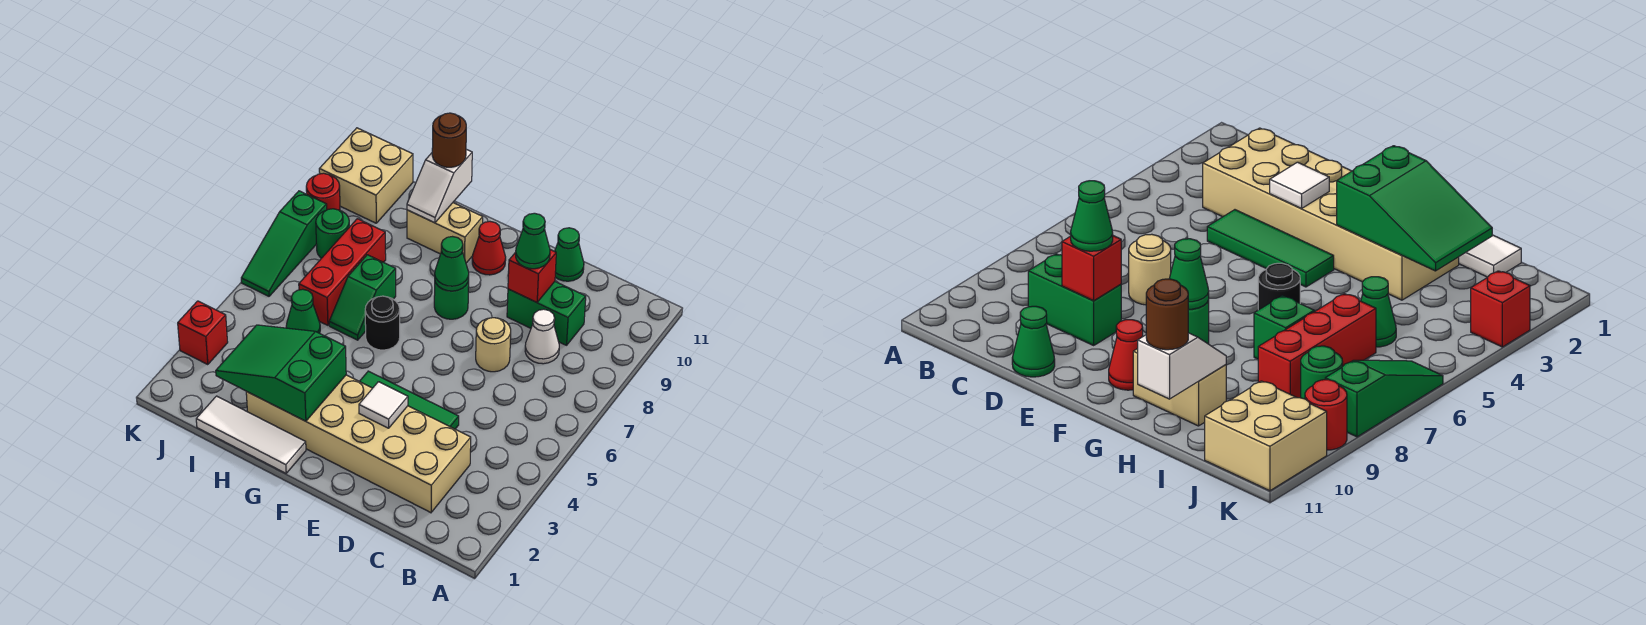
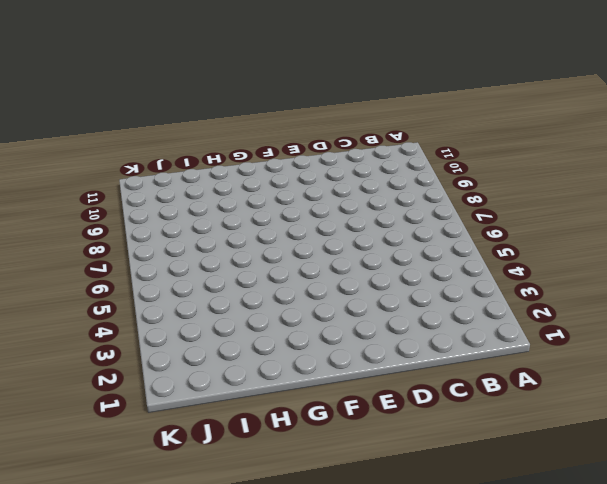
none -> tan 2x6 brick [246,375,471,513]
none -> white 1x1 cone [525,309,559,364]
none -> green 1x2 brick [507,282,586,345]

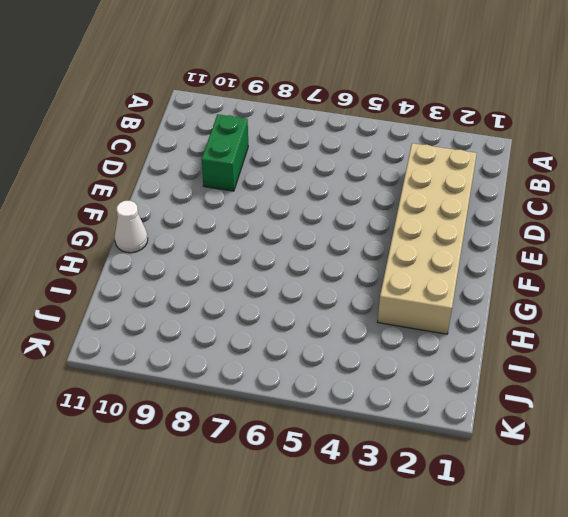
white 1x1 cone [115,201,148,253] -> white 1x1 cone moved to [525,309,559,364]
none -> green 1x3 tile [360,371,459,429]
none -> tan 1x1 round brick [476,318,511,372]
none -> green 1x1 cone [555,228,584,281]

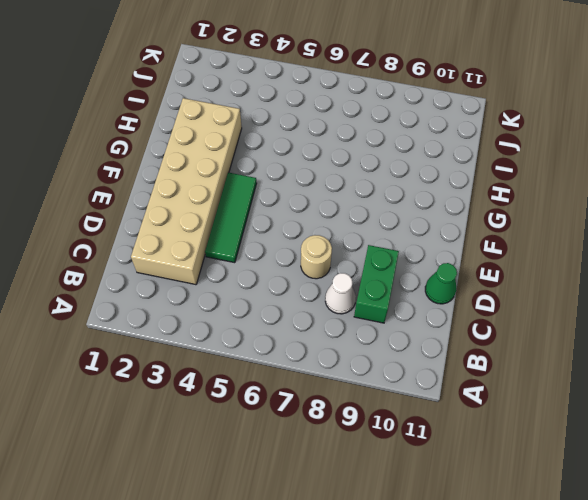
none -> green 1x1 round brick [434,280,469,319]
none -> red 1x1 cone [472,221,506,275]
none -> white 1x3 tile [196,396,306,473]

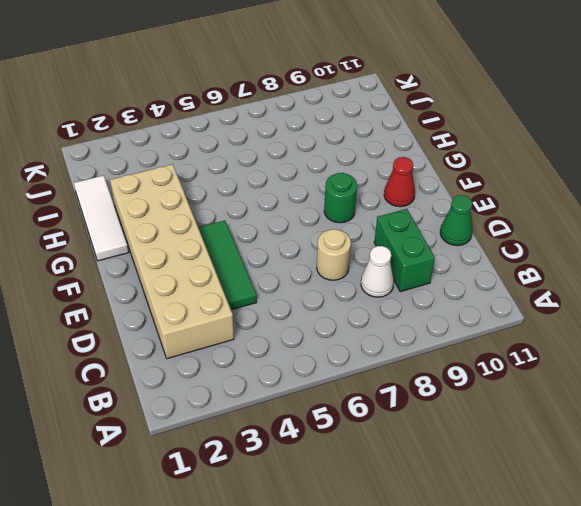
none -> black 1x1 round brick [365,296,400,350]
none -> tan 1x2 brick [407,203,483,263]
none -> green 1x2 slope [329,255,396,340]

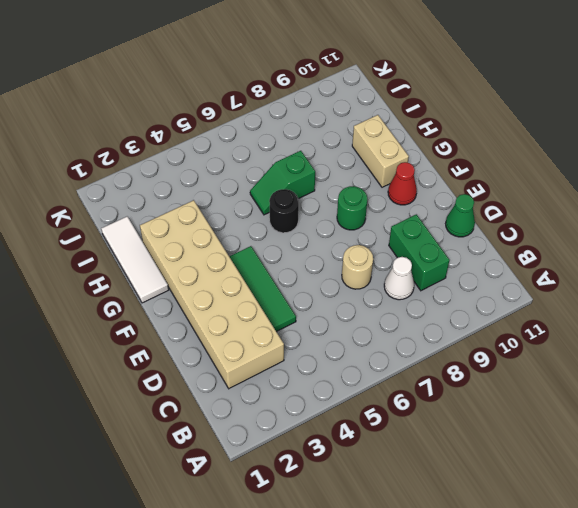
none -> green 1x1 cone [286,289,320,333]
none -> red 1x3 brick [299,219,386,325]
none -> green 1x1 round brick [316,209,349,258]

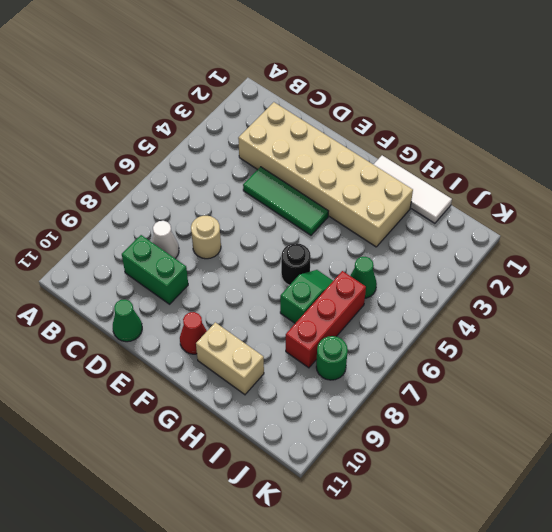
none -> green 1x1 round brick [434,280,469,319]
none -> tan 2x2 brick [319,128,413,223]
none -> red 1x1 brick [178,301,228,365]

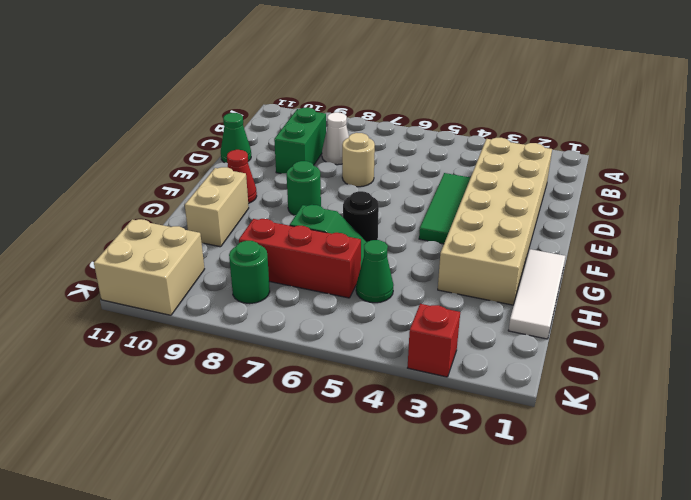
none -> green 1x3 slope [241,191,327,296]
none -> red 1x1 round brick [306,173,340,210]
none -> red 1x1 brick [508,250,556,302]

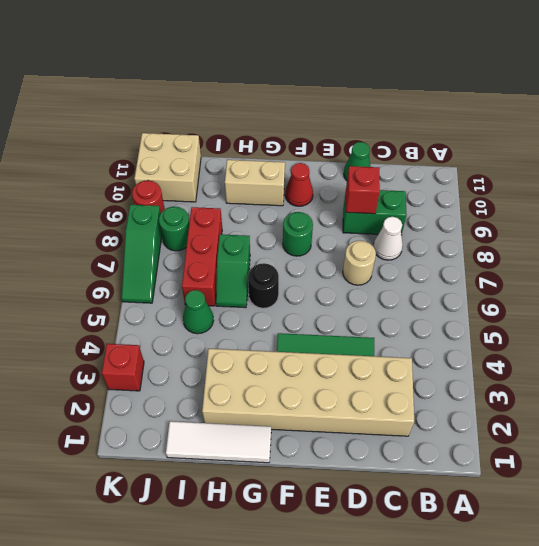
none -> white 1x1 tile [359,382,408,428]
none -> green 1x1 cone [435,237,469,291]
none -> green 2x3 slope [216,325,346,421]

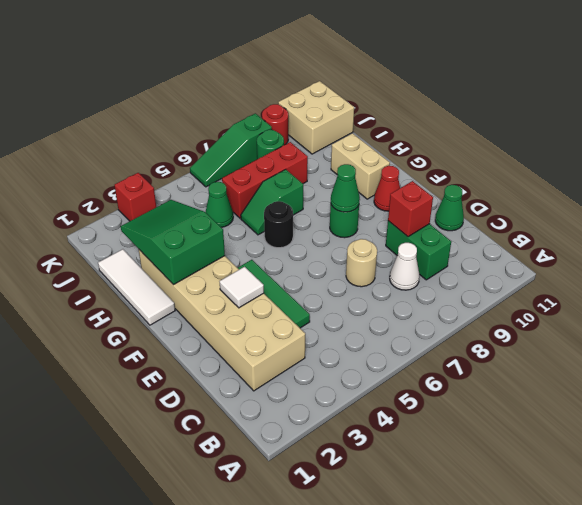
none -> white 1x2 slope [407,149,472,223]
none -> green 1x1 cone [516,213,550,269]
none -> brown 1x1 round brick [432,113,466,167]

